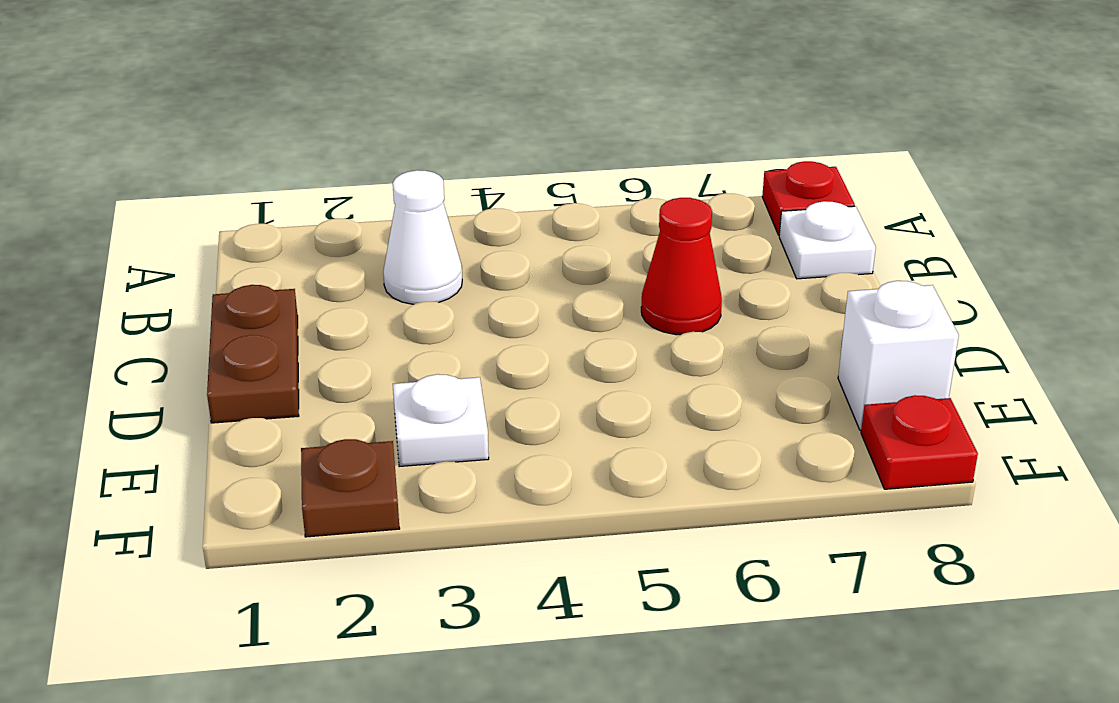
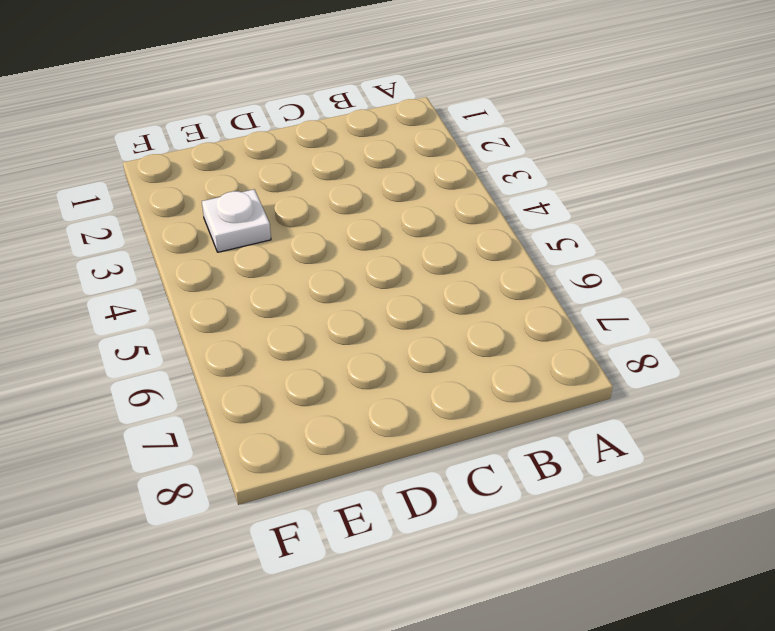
none -> red 1x1 plate [762,161,855,235]
none -> white 1x1 cone [383,170,462,304]

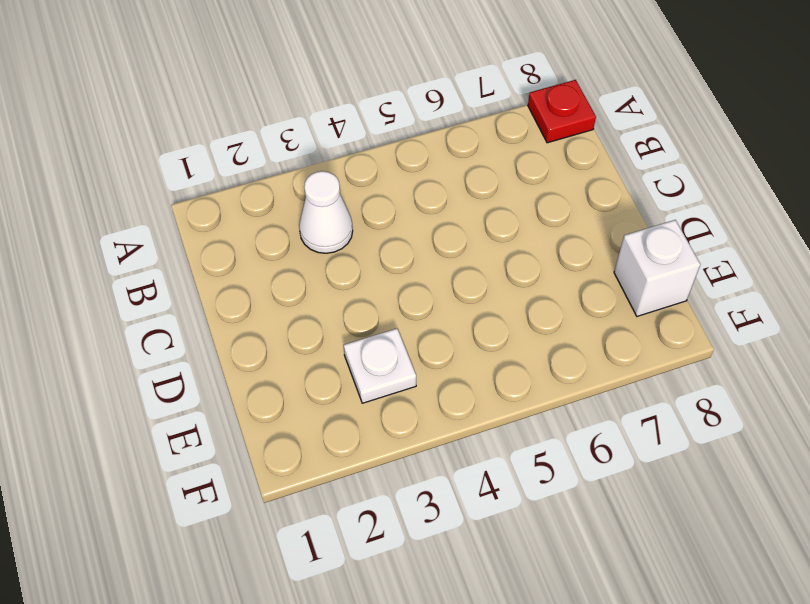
none -> white 1x1 plate [779,201,876,279]
none -> brown 1x2 plate [207,285,299,423]

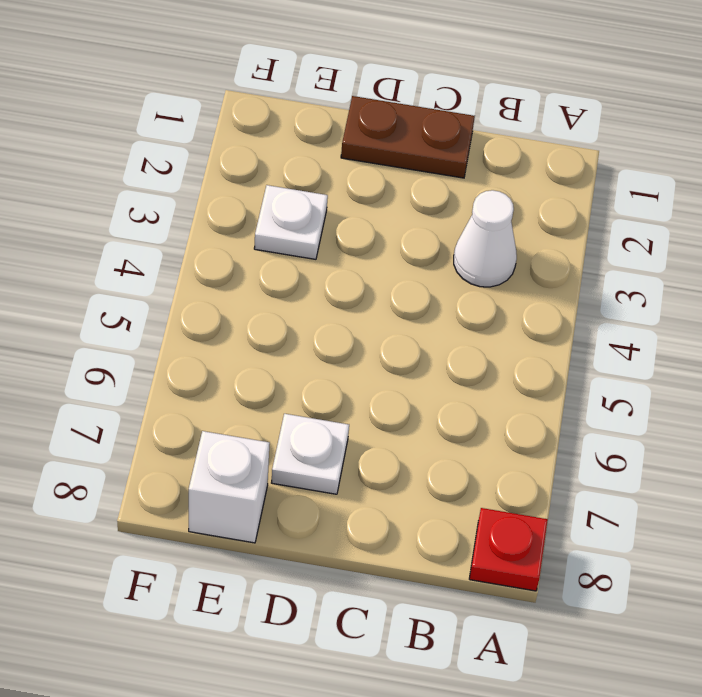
white 1x1 plate [272,414,349,494] -> white 1x1 plate moved to [779,201,876,279]
none -> red 1x1 cone [641,198,722,335]
none -> brown 1x1 plate [301,439,400,537]

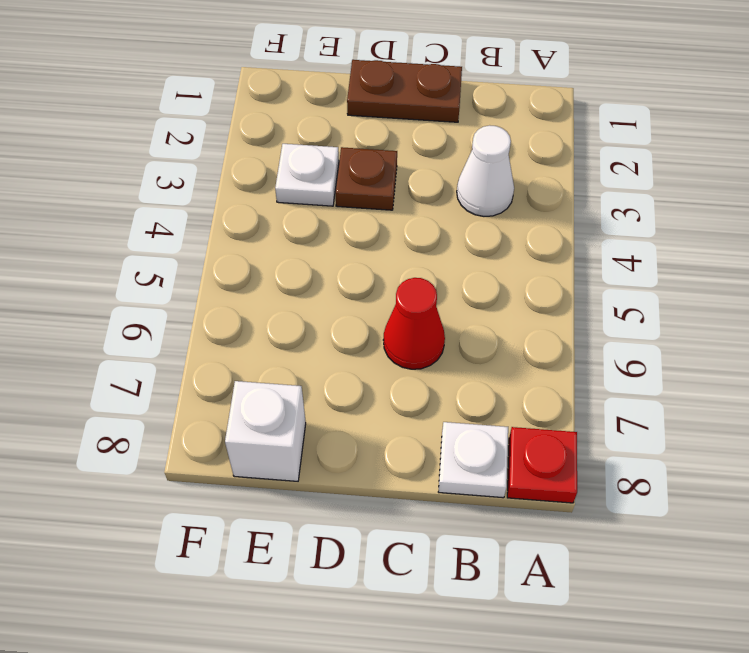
brown 1x1 plate [335,147,397,210] -> brown 1x1 plate moved to [301,439,400,537]
none -> red 1x1 plate [861,395,978,489]

